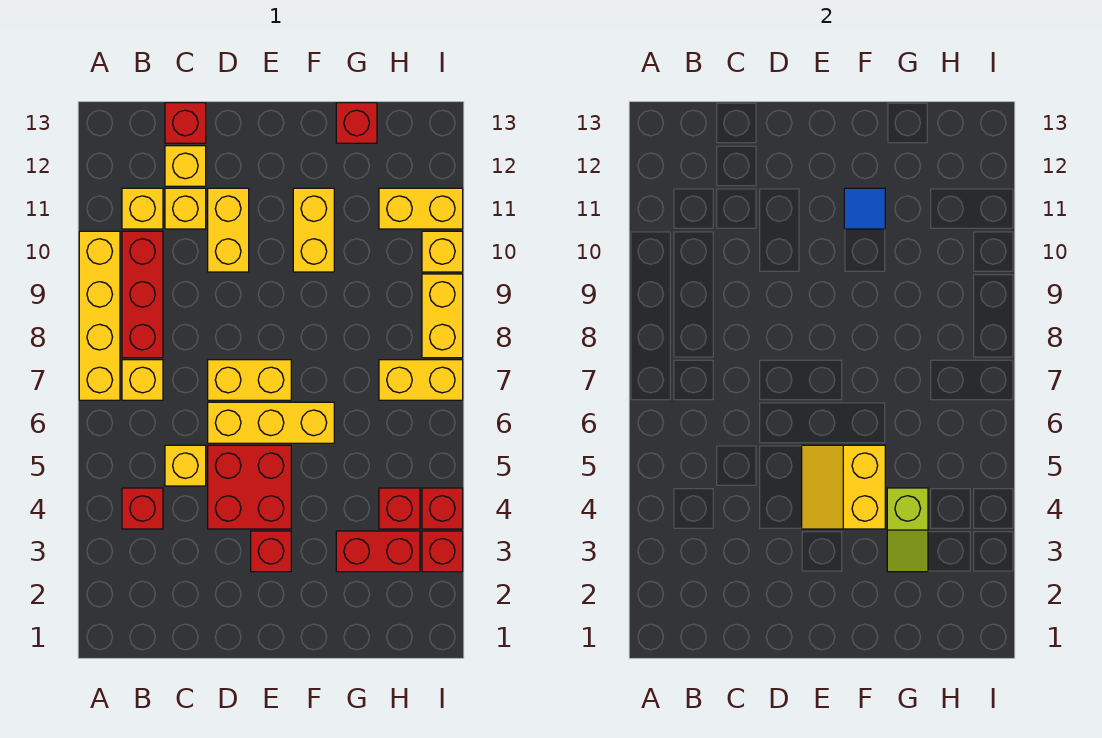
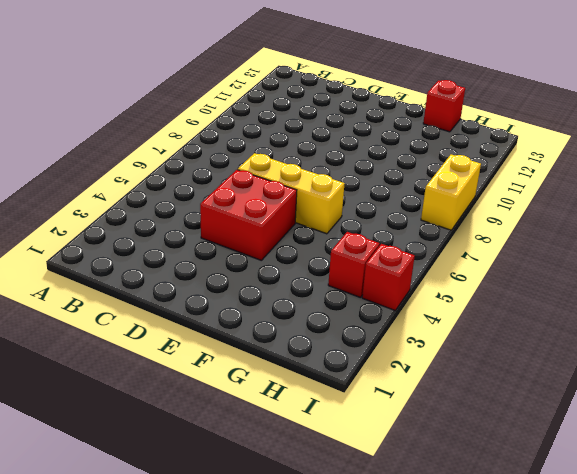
none -> yellow 1x4 brick [79,231,120,400]
none -> red 1x1 brick [122,488,163,529]
none -> yellow 1x1 brick [122,360,163,400]

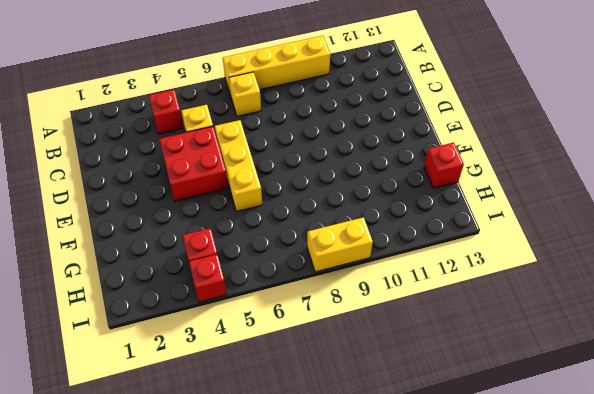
none -> red 1x3 brick [122,231,163,358]
none -> yellow 1x1 brick [122,188,163,229]
none -> yellow 1x1 brick [165,188,206,229]

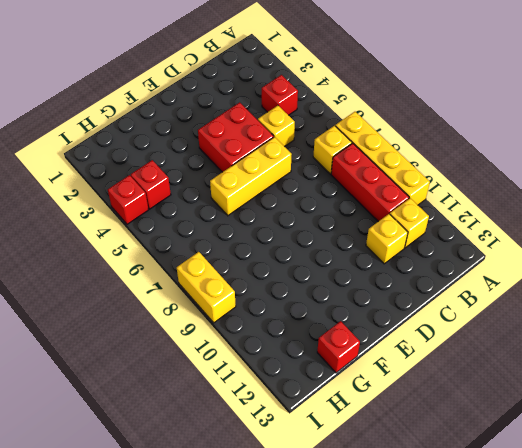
none -> yellow 1x1 brick [165,146,206,186]
none -> red 1x1 brick [165,103,206,143]
none -> yellow 1x2 brick [208,360,291,400]

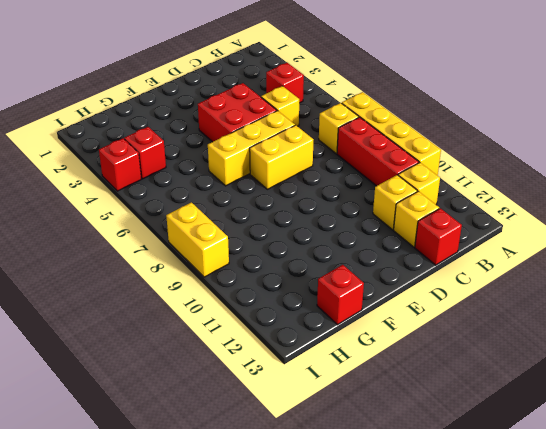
none -> yellow 1x2 brick [208,188,249,272]
none -> red 1x1 brick [251,531,291,572]
none -> yellow 1x2 brick [293,188,334,272]

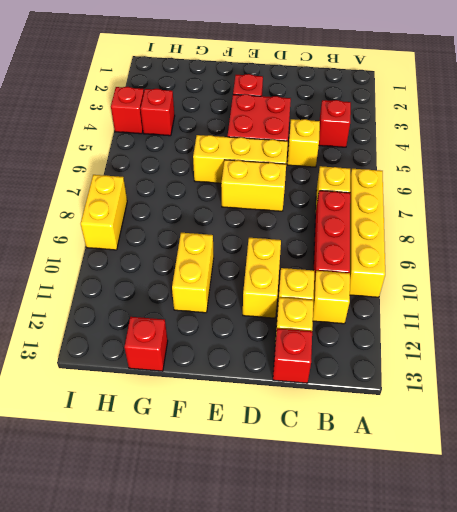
none -> red 1x2 brick [336,531,420,572]
none -> yellow 1x2 brick [379,360,463,400]
none -> yellow 1x2 brick [379,188,463,229]

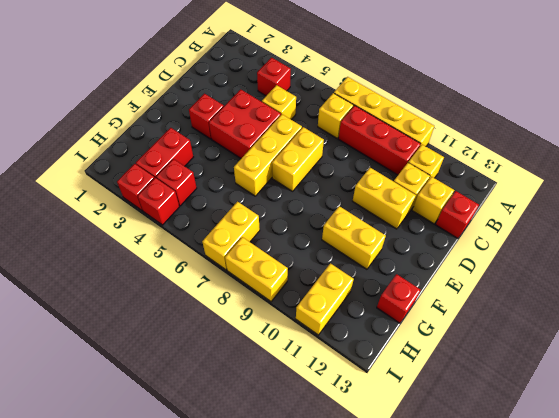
none -> yellow 1x1 brick [422,231,463,272]
none -> yellow 2x2 slope [802,445,885,529]
none -> blue 1x1 tile [844,188,885,229]

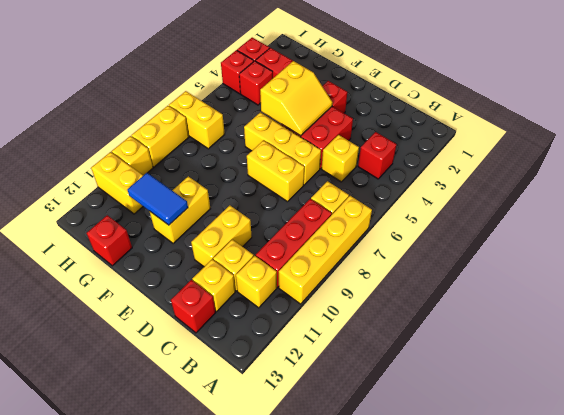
blue 1x2 tile [128,173,188,225] -> blue 1x1 tile [844,188,885,229]
none -> lime 1x2 slope [887,488,928,572]

